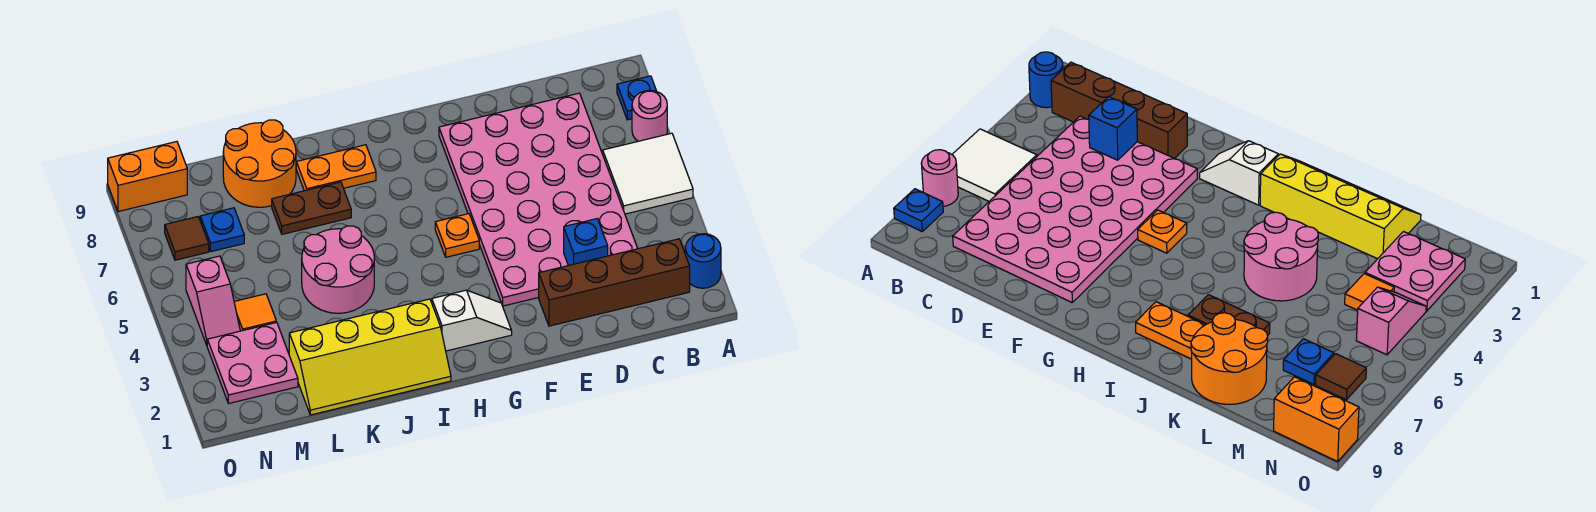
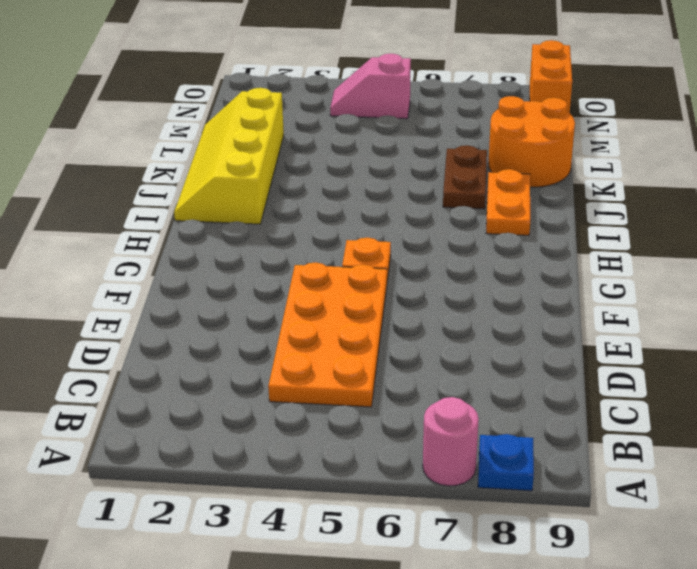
orange 2x4 plate [268,262,387,407] -> pink 4x6 plate [439,93,638,306]
none -> blue 1x1 round brick [685,234,721,288]
none -> white 2x2 tile [603,133,693,214]
none -> brown 1x4 brick [539,239,690,326]

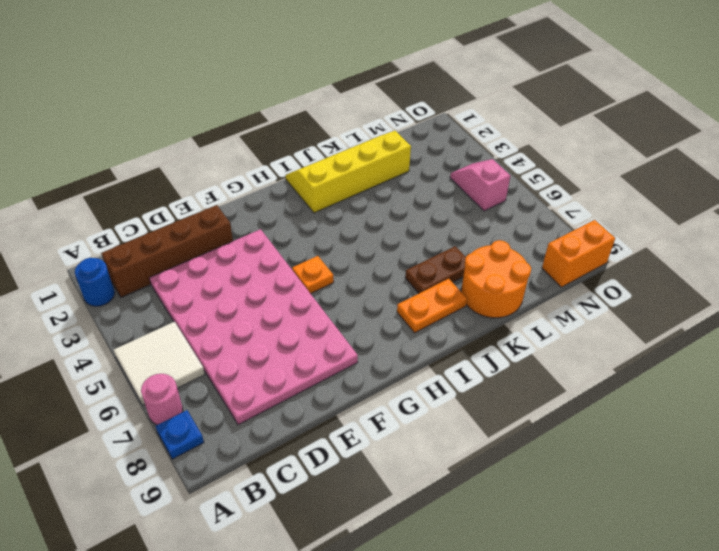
none -> white 1x2 slope [432,290,512,351]
none -> pink 2x2 round brick [302,226,374,313]
none -> pink 2x2 plate [207,322,298,404]

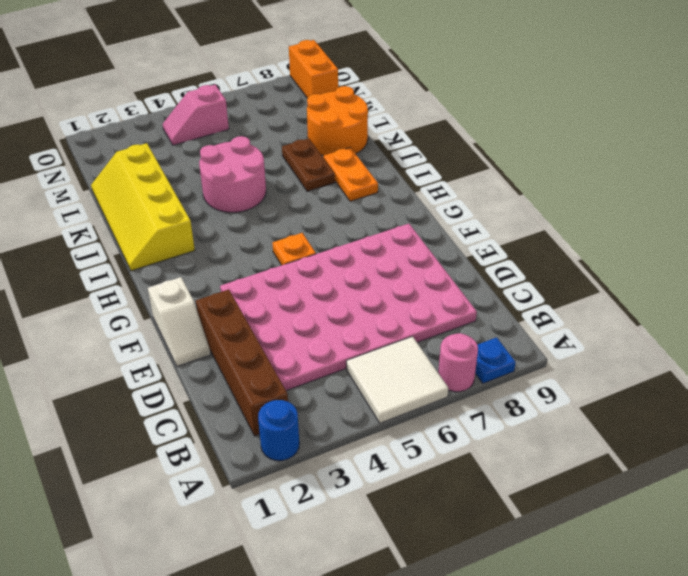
white 1x2 slope [148,277,211,366] -> white 1x2 slope moved to [432,290,512,351]
none -> pink 2x2 plate [207,322,298,404]
none -> orange 1x1 tile [234,294,276,331]
none -> blue 1x1 plate [200,208,244,252]

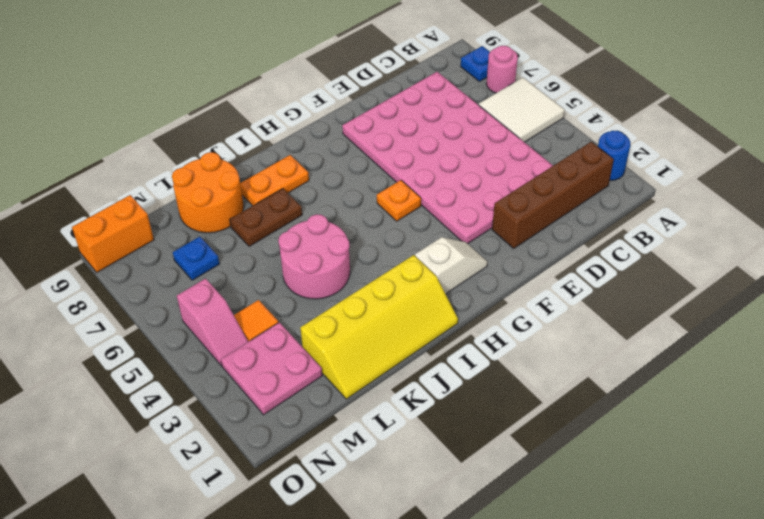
none -> brown 1x1 tile [165,217,209,260]
none -> blue 1x1 brick [564,219,608,265]

